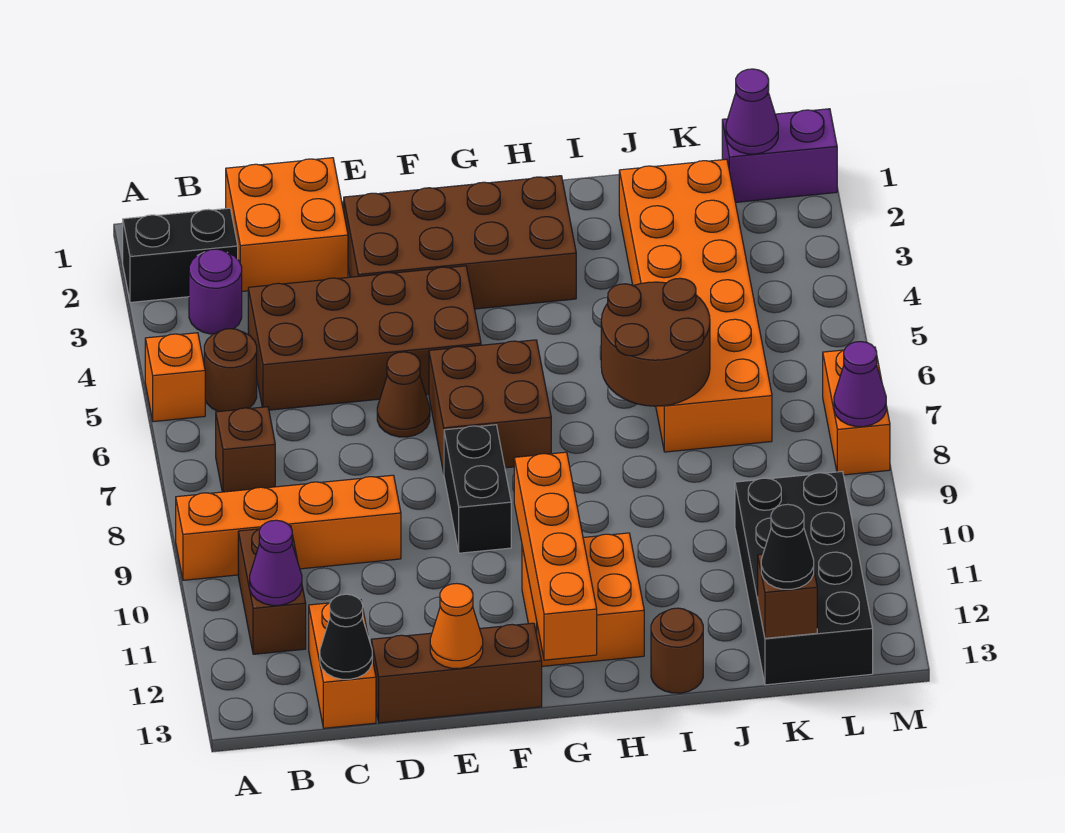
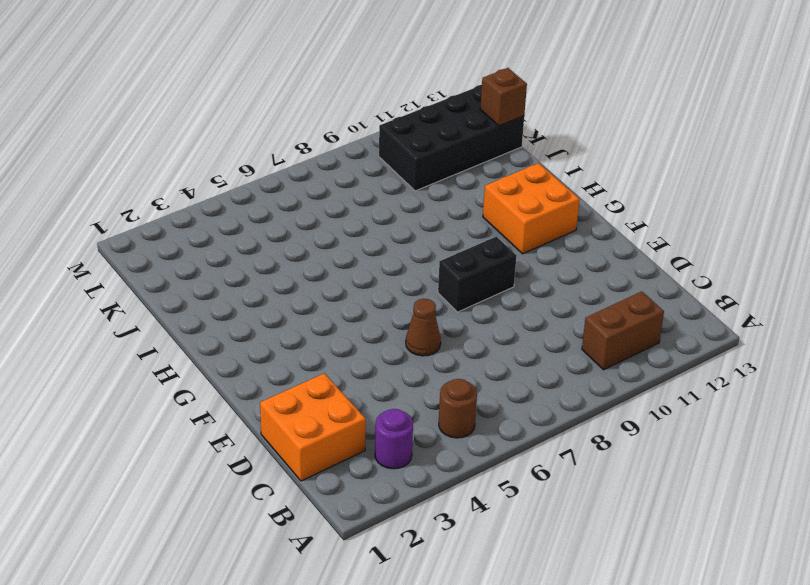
none -> black 1x2 brick [123,208,238,302]
none -> orange 1x1 brick [145,333,205,422]
none -> orange 1x4 brick [176,475,401,580]
none -> brown 1x1 brick [216,407,275,492]

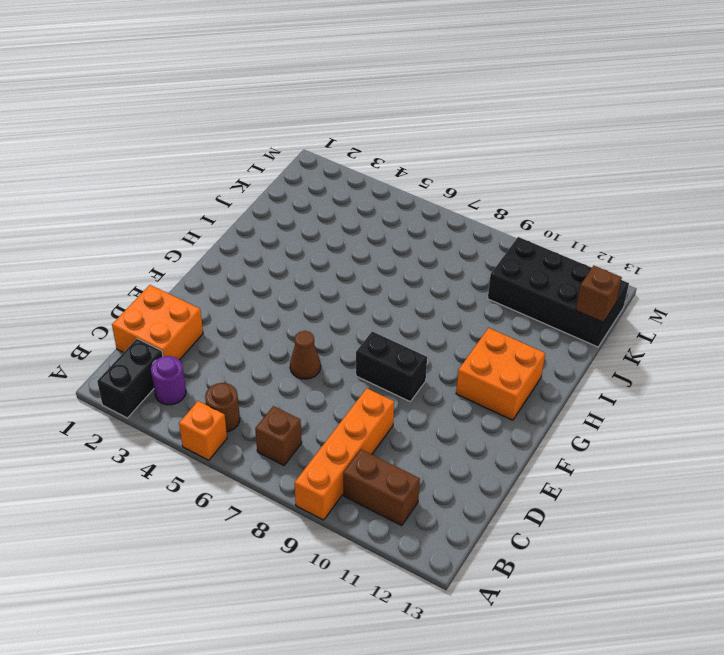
none -> brown 2x4 brick [248,266,481,410]
none -> orange 1x2 brick [309,603,376,728]
none -> brown 1x3 brick [371,623,542,723]
none -> brown 2x4 brick [344,176,576,309]

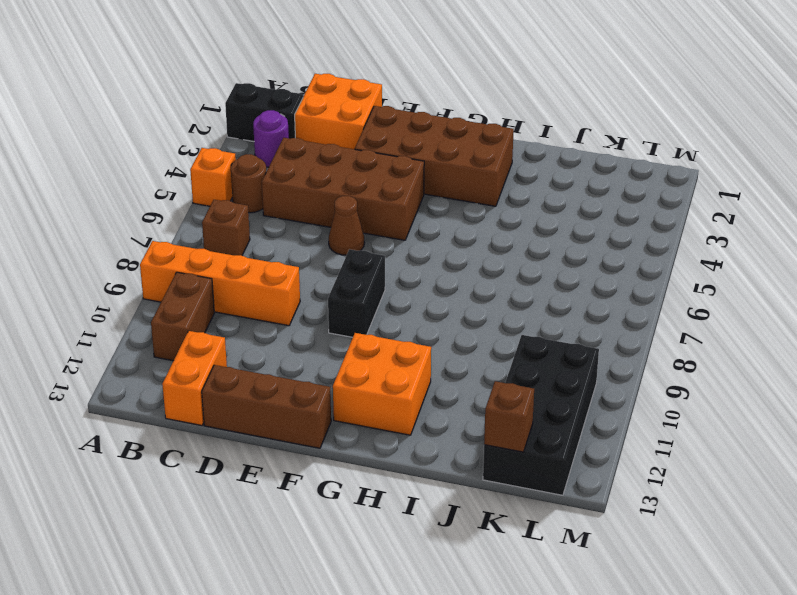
none -> brown 2x2 brick [429,340,551,473]
none -> brown 1x1 round brick [651,608,703,693]
none -> orange 2x6 brick [619,159,772,452]
none -> purple 1x2 brick [722,109,837,202]

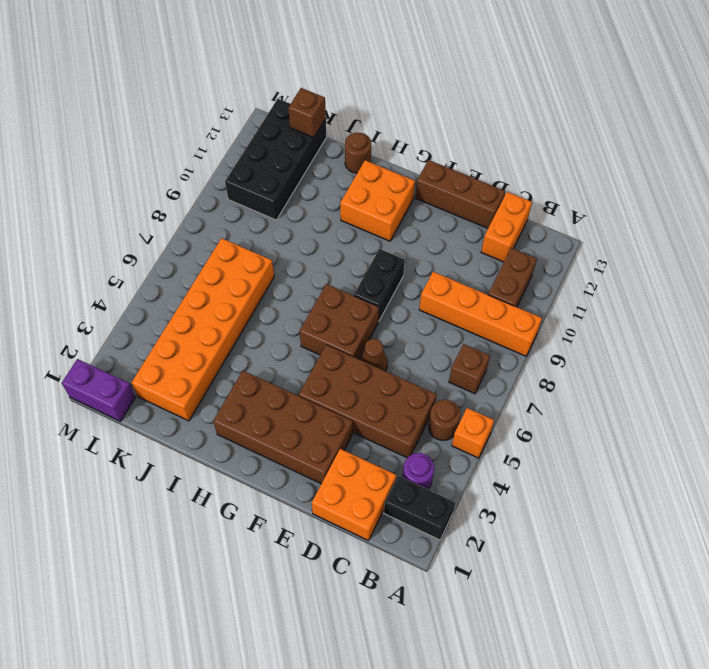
none -> orange 1x2 brick [823,348,890,475]
none -> purple 1x1 cone [250,520,302,605]
none -> black 1x1 cone [320,594,372,679]
none -> orange 1x1 cone [430,584,483,669]

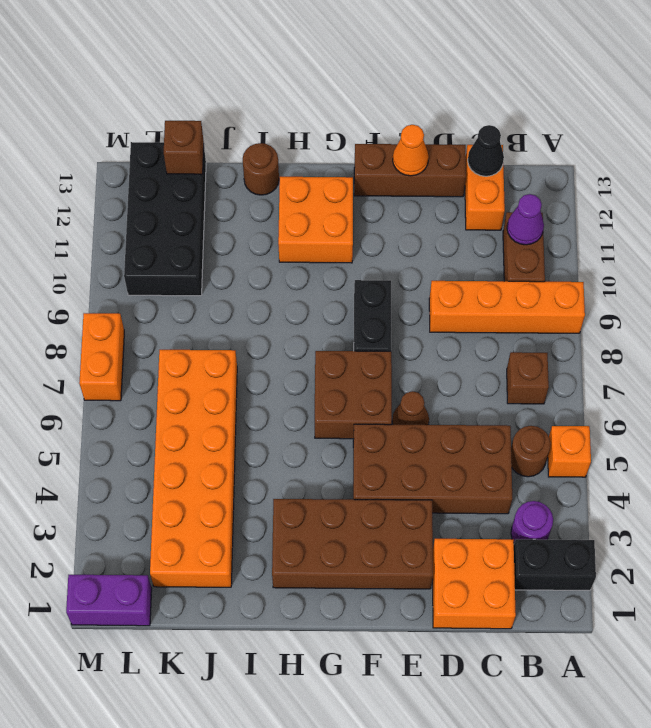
none -> orange 1x4 brick [514,452,597,660]
none -> brown 2x2 round brick [601,278,710,406]
none -> purple 1x1 cone [726,69,778,154]
none -> purple 1x1 cone [834,342,886,427]

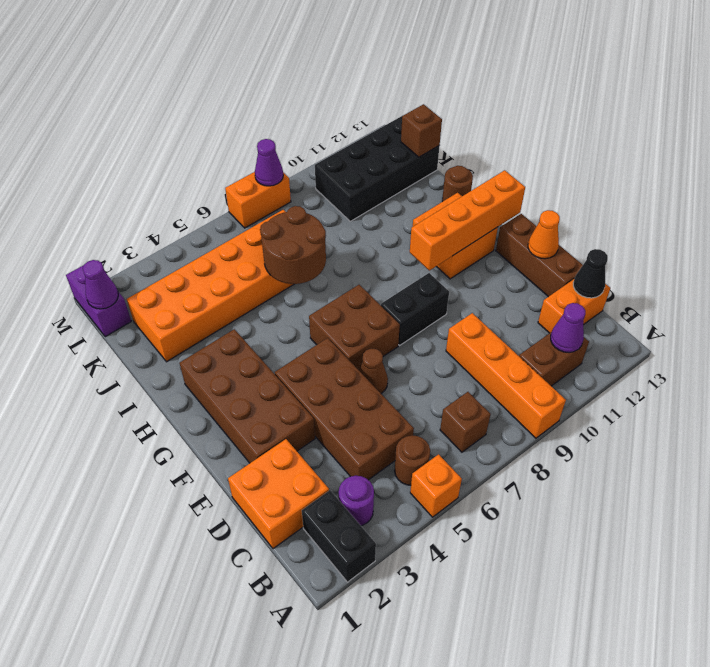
none -> black 1x1 cone [761,504,814,589]

